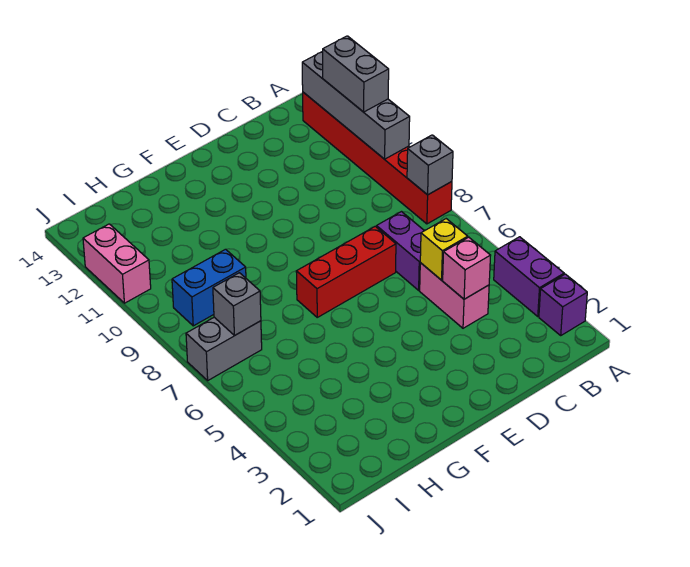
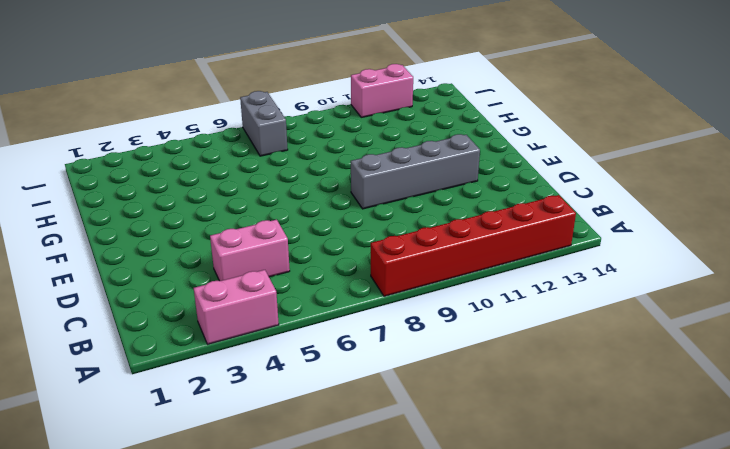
pink 1x2 brick [194,270,279,344] -> purple 1x2 brick [494,237,564,316]
grey 1x4 brick [351,134,480,209] -> grey 1x4 brick moved to [302,51,410,159]
none -> purple 1x1 brick [539,274,587,335]
none -> purple 1x2 brick [377,212,424,290]
none -> red 1x3 brick [296,226,396,317]

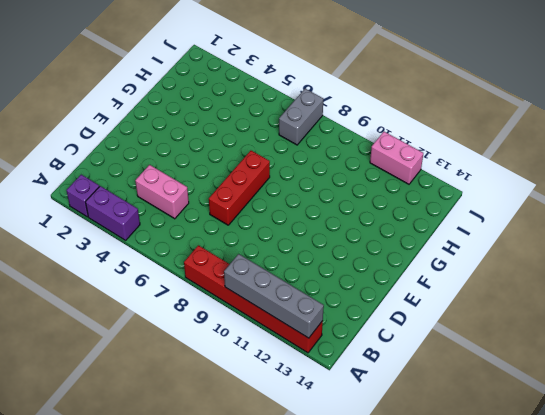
none -> purple 1x2 brick [377,212,424,290]
none -> blue 1x2 brick [172,249,246,326]
none -> grey 1x1 brick [407,135,453,195]

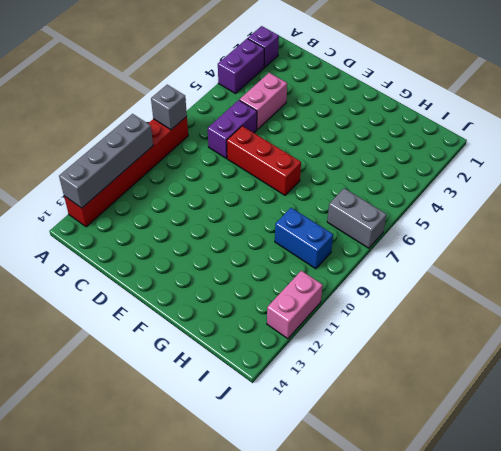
none -> pink 1x1 brick [443,237,491,299]
none -> yellow 1x1 brick [420,219,468,280]
none -> grey 1x1 brick [213,273,261,335]

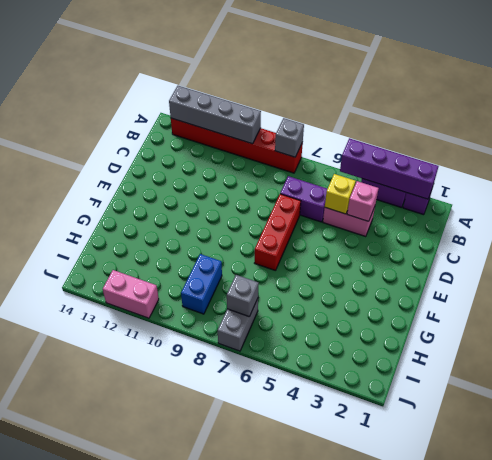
purple 1x4 brick [340,138,439,199] -> none
none -> grey 1x2 brick [323,36,389,112]

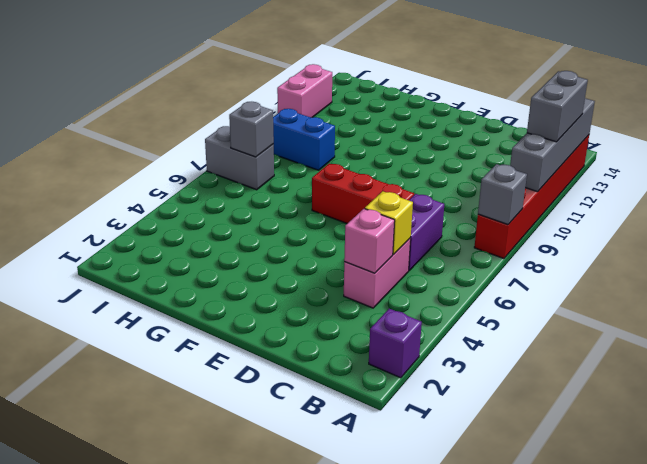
none -> purple 1x2 brick [494,237,564,316]

